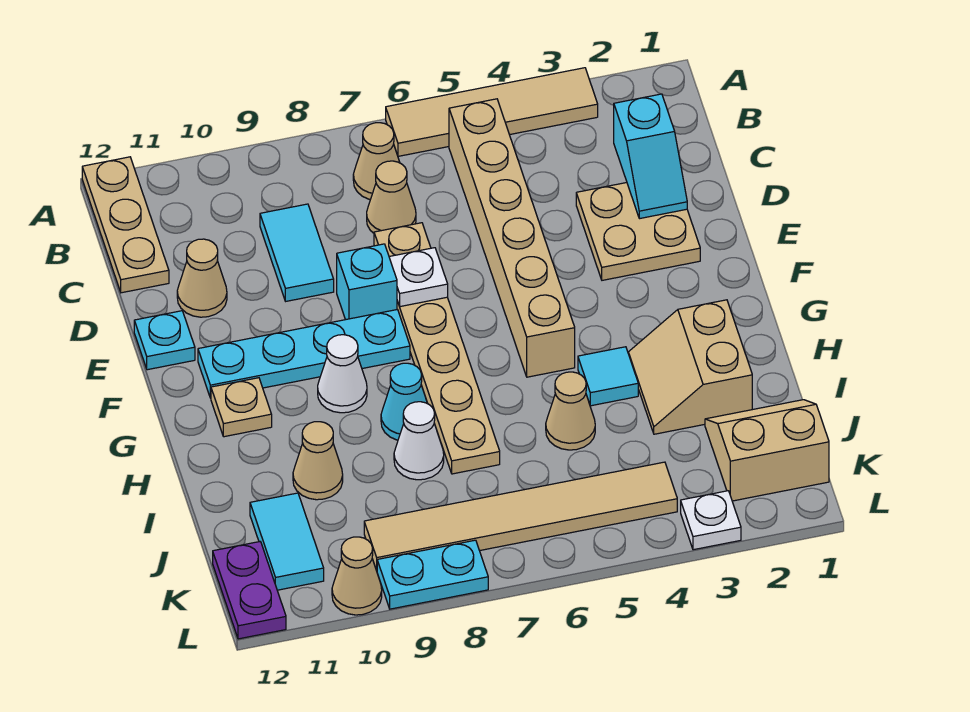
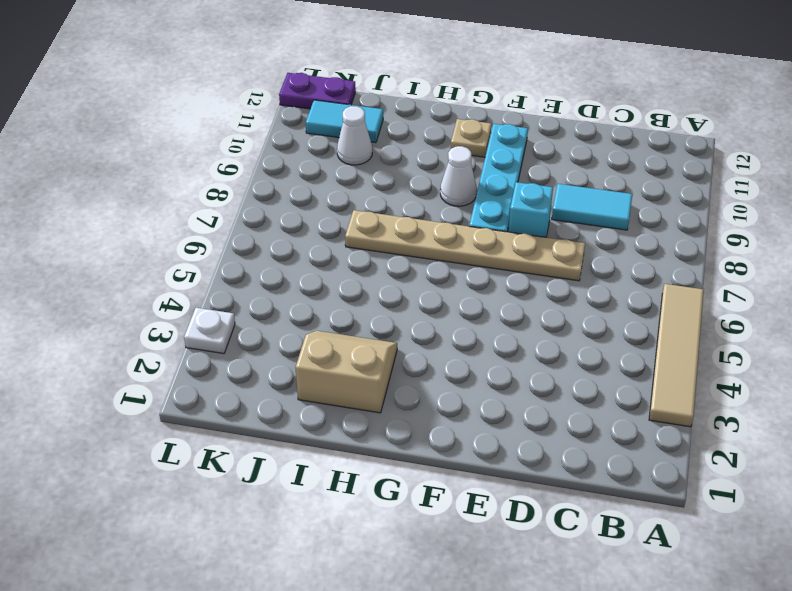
white 1x1 cone [337,106,372,165] -> white 1x1 cone moved to [394,402,444,480]
none -> tan 1x3 plate [82,157,169,293]
none -> tan 1x6 brick [449,99,575,377]
none -> tan 1x1 cone [353,123,400,200]

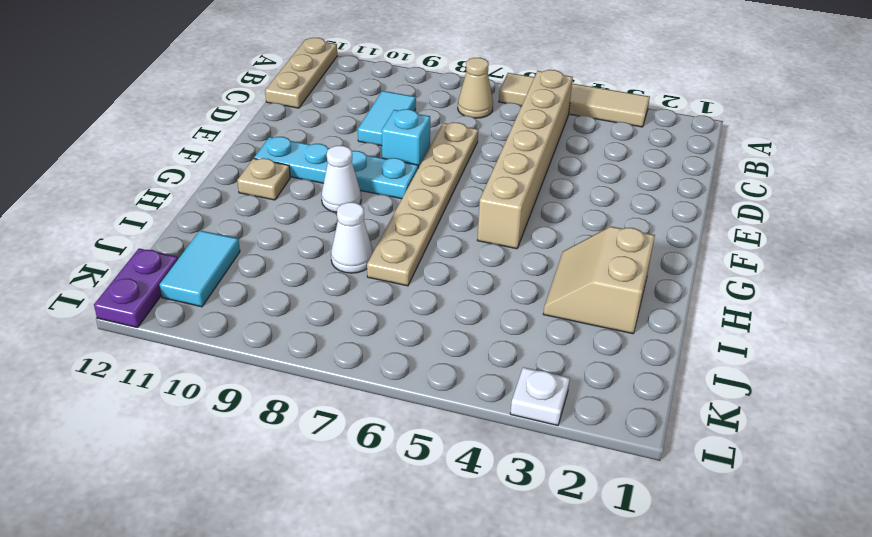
none -> tan 1x1 cone [367,161,416,233]
none -> tan 2x2 plate [576,183,700,280]
none -> tan 1x1 cone [177,239,227,317]

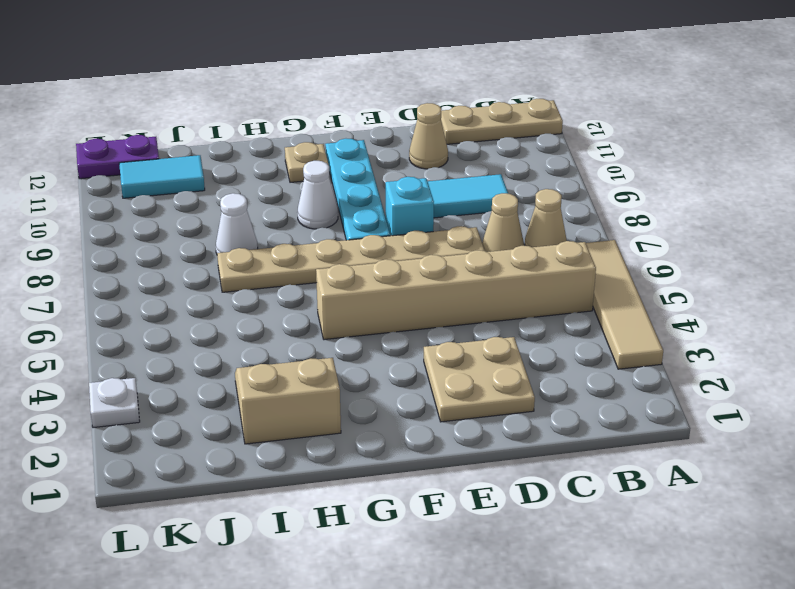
none -> cyan 1x1 plate [134,311,195,370]
none -> cyan 1x1 tile [578,347,638,406]
none -> cyan 1x1 cone [381,363,427,440]

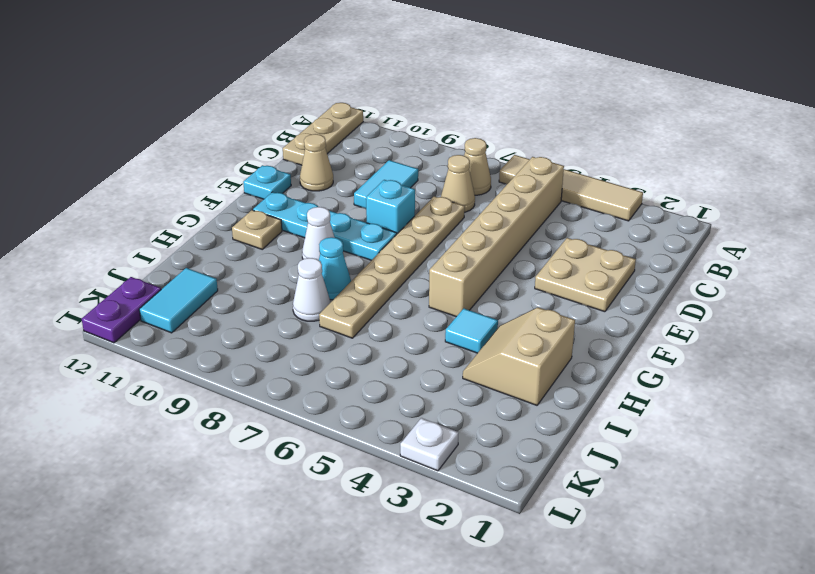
none -> tan 1x1 cone [546,372,595,450]
none -> tan 1x1 cone [293,422,343,500]
none -> tan 2x2 slope [705,400,829,501]

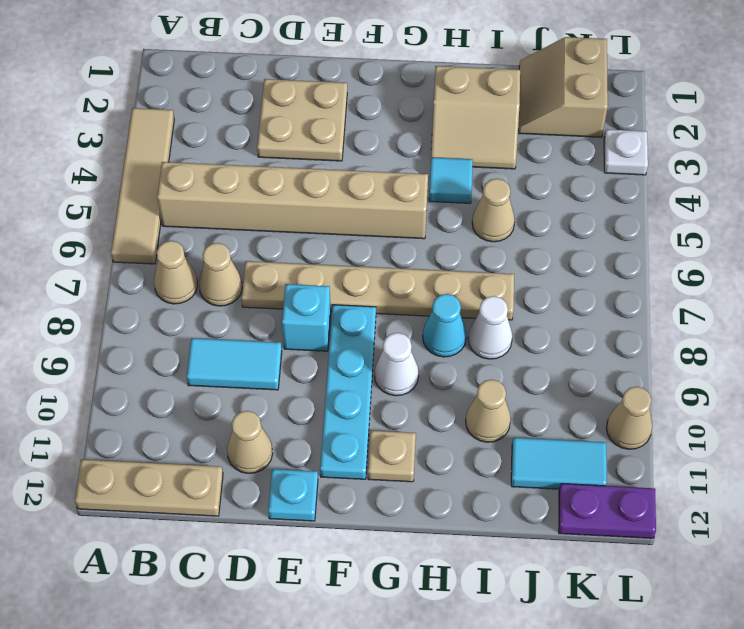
none -> tan 1x6 tile [364,462,677,570]
none -> cyan 1x2 plate [377,540,488,609]
none -> cyan 1x2 slope [614,94,687,219]

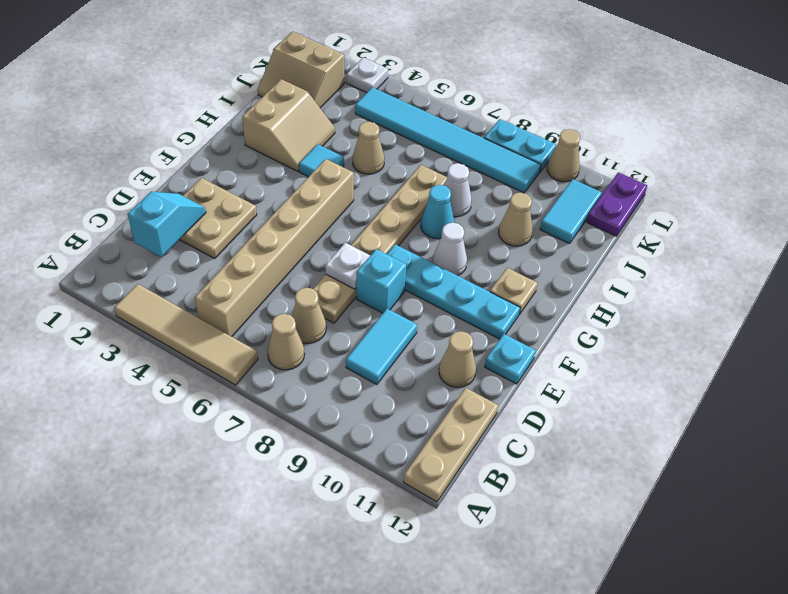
cyan 1x6 tile [355,87,541,193] -> tan 1x6 tile [364,462,677,570]

